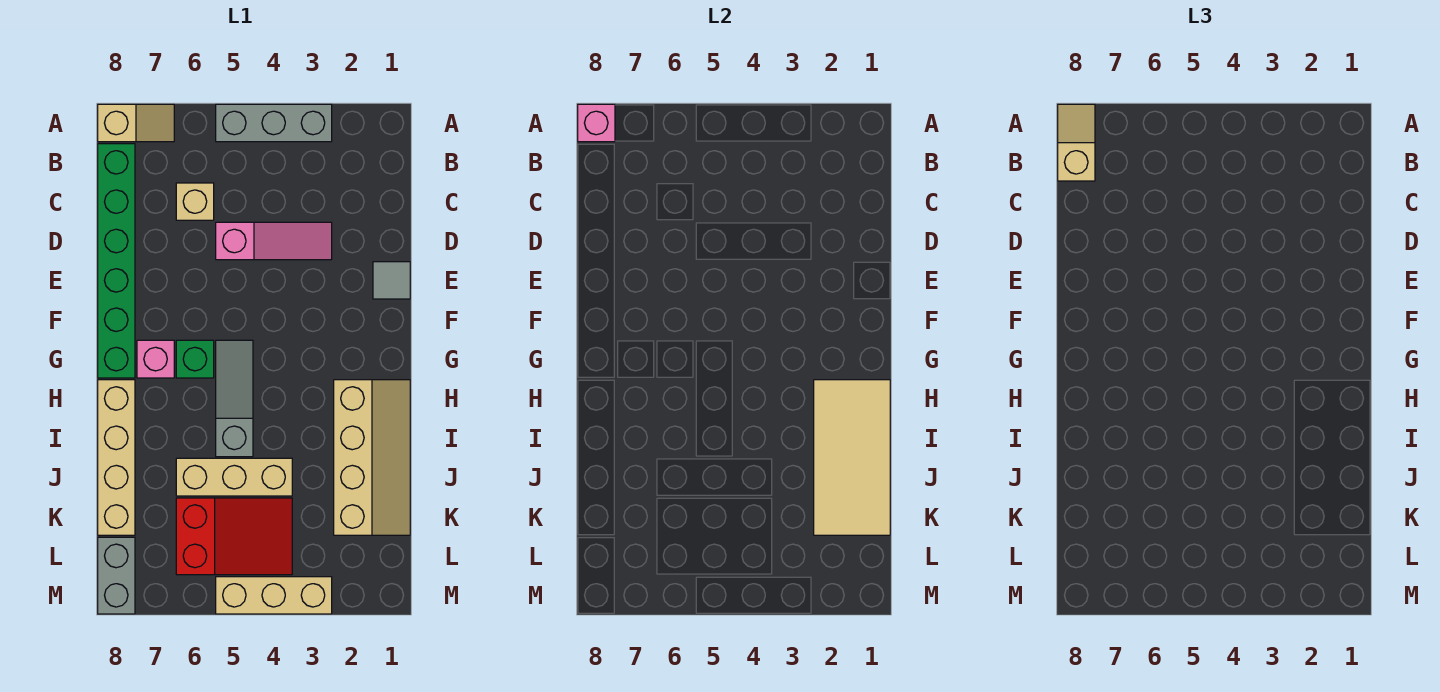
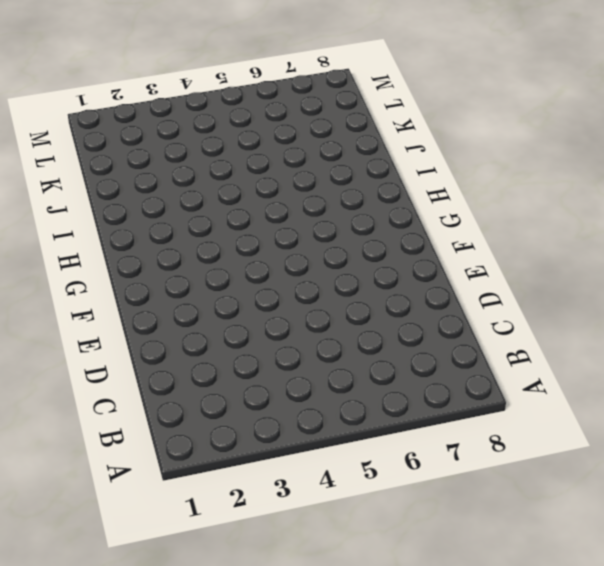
none -> grey 1x3 brick [216,104,332,142]
none -> tan 1x2 slope [98,104,174,142]
none -> green 1x6 brick [98,144,135,378]

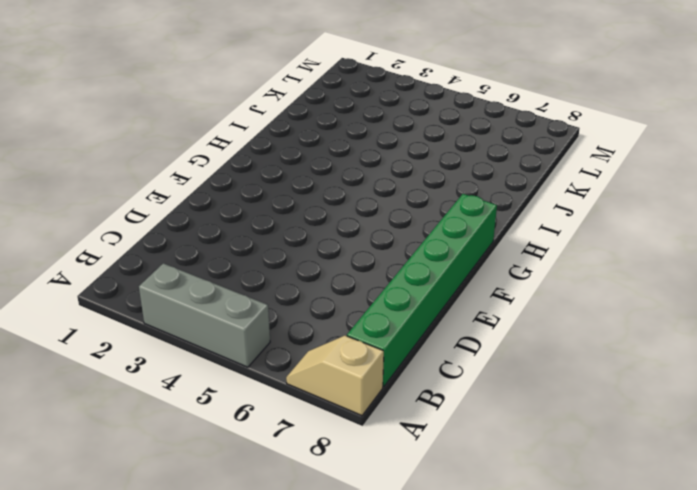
none -> tan 1x1 brick [176,183,214,220]
none -> pink 1x3 slope [216,222,332,260]
none -> grey 1x1 tile [373,262,410,299]

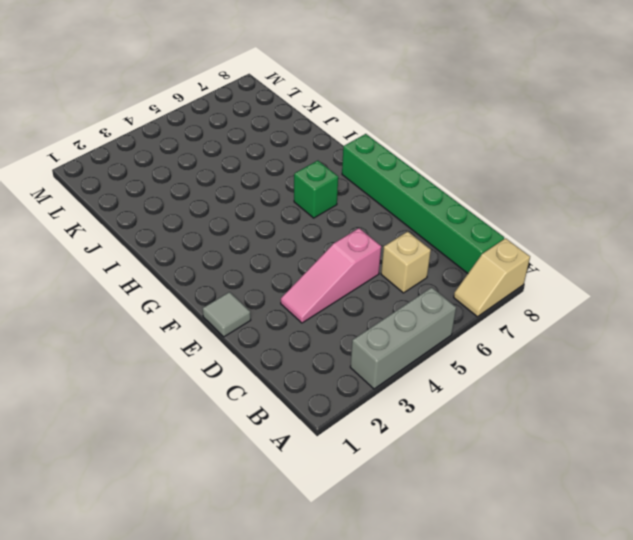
none -> grey 1x3 slope [216,340,253,457]
none -> pink 1x1 brick [137,340,174,378]
none -> tan 2x4 slope [334,380,410,535]

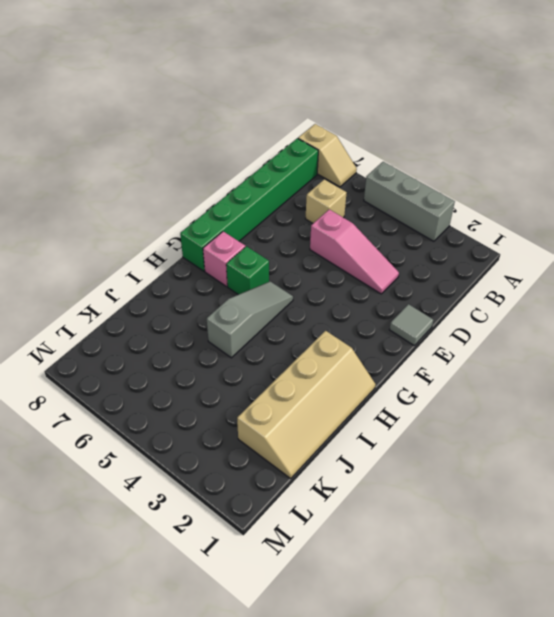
none -> tan 1x4 brick [98,380,135,535]
none -> tan 1x3 brick [176,458,292,496]
none -> red 2x3 slope [176,498,292,575]

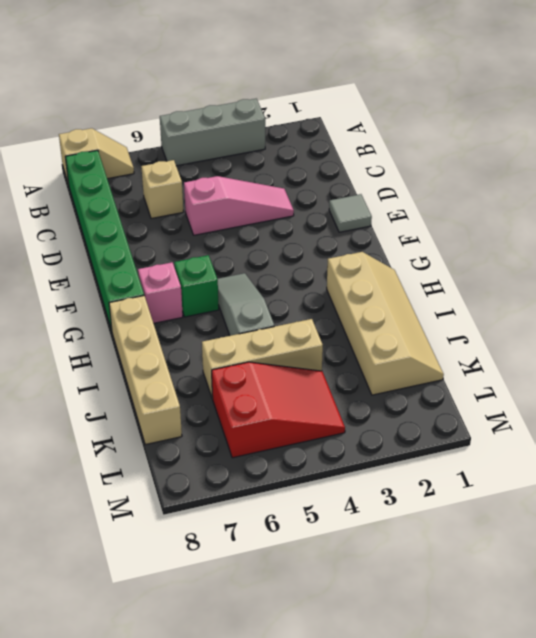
none -> grey 1x2 brick [98,537,135,614]
none -> tan 1x3 brick [216,577,332,614]
none -> pink 1x1 brick [578,104,615,142]

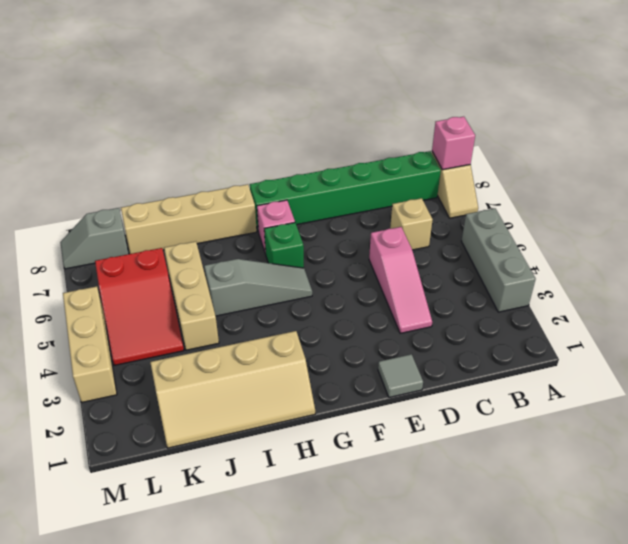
grey 1x2 slope [60,208,128,269] -> grey 1x2 brick [98,537,135,614]
none -> tan 2x4 tile [814,380,890,535]
none -> tan 1x2 slope [1058,104,1095,181]

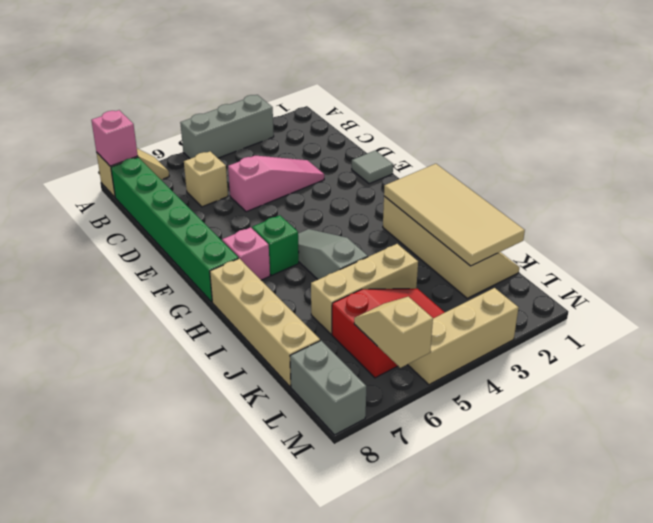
tan 1x2 slope [354,297,433,368] -> tan 1x2 slope moved to [1058,104,1095,181]

